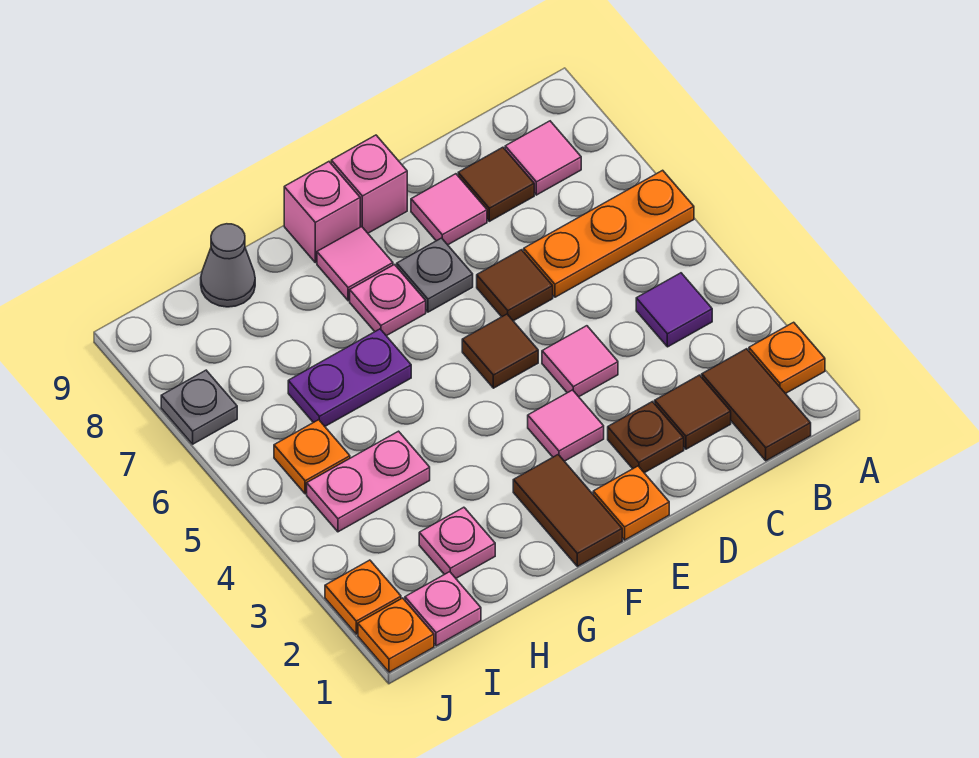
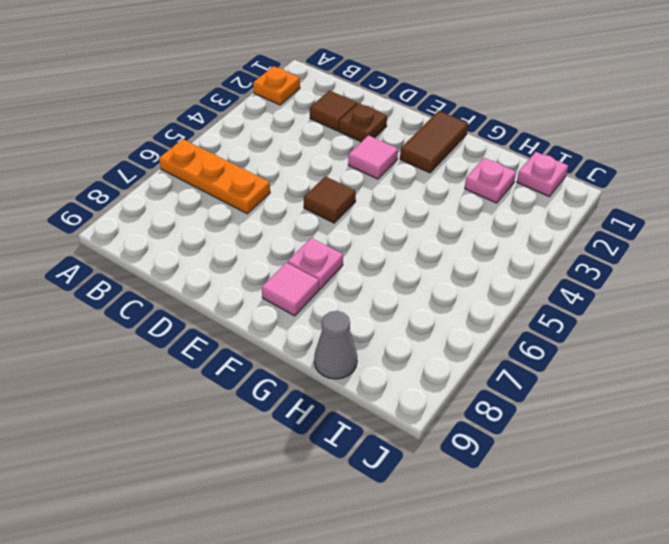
none -> brown 1x2 tile [702,349,811,461]
none -> purple 1x1 tile [636,273,712,347]
none -> pink 1x1 tile [505,121,581,195]

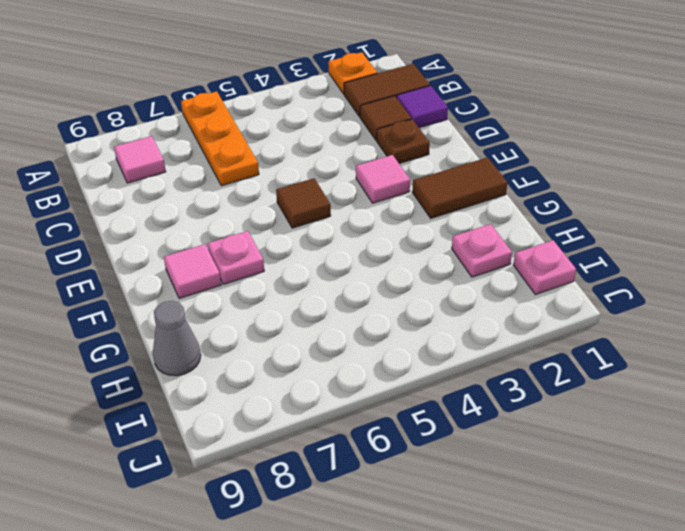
purple 1x1 tile [397,86,448,128] -> purple 1x1 tile moved to [636,273,712,347]
none -> brown 1x1 tile [458,147,534,221]
none -> pink 1x1 tile [542,326,618,397]
none -> brown 1x1 tile [477,250,553,321]

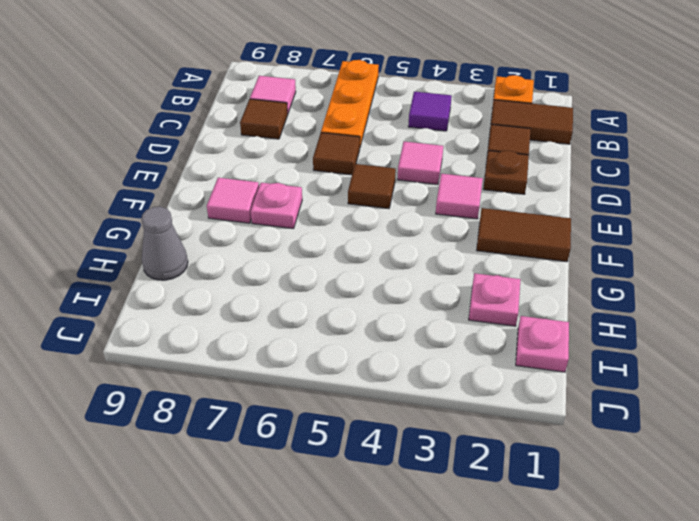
none -> pink 1x1 tile [411,174,487,245]
none -> orange 1x1 plate [593,466,669,540]
none -> grey 1x1 plate [397,238,473,312]

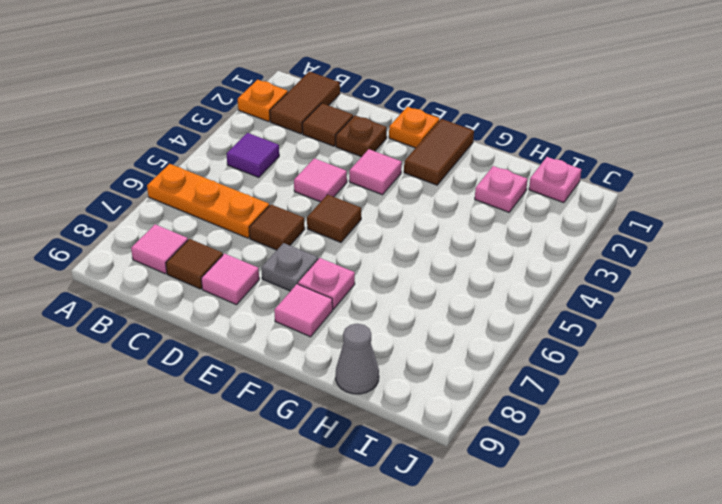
none -> pink 1x1 brick [331,135,407,233]
none -> pink 1x1 brick [284,162,360,263]
none -> purple 1x2 plate [288,329,411,426]

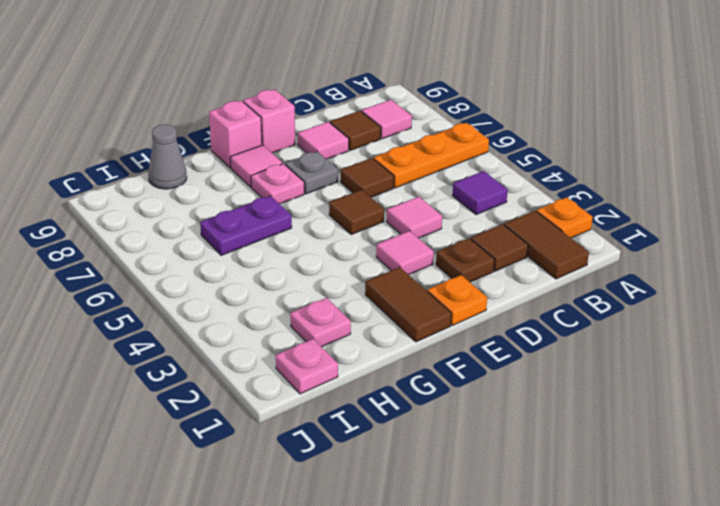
none -> pink 1x2 plate [307,431,430,532]
none -> orange 1x1 plate [274,420,350,494]
none -> orange 1x1 plate [358,598,434,672]

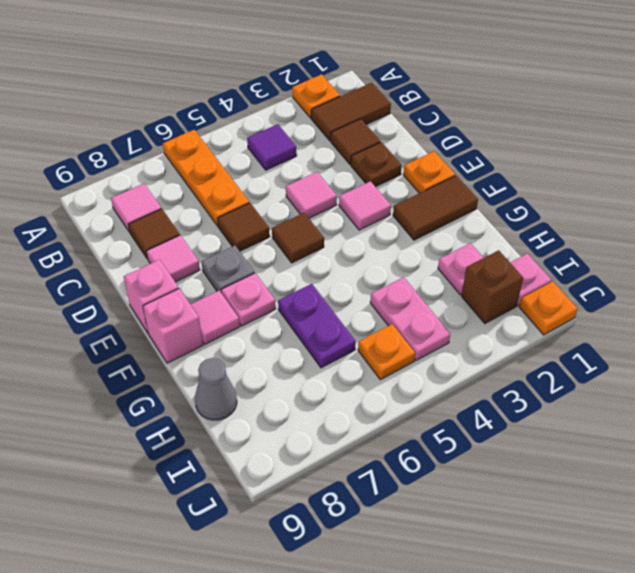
brown 1x1 brick [462,250,523,324] -> none
none -> orange 1x1 plate [325,560,401,634]
none -> grey 1x1 plate [161,370,237,444]

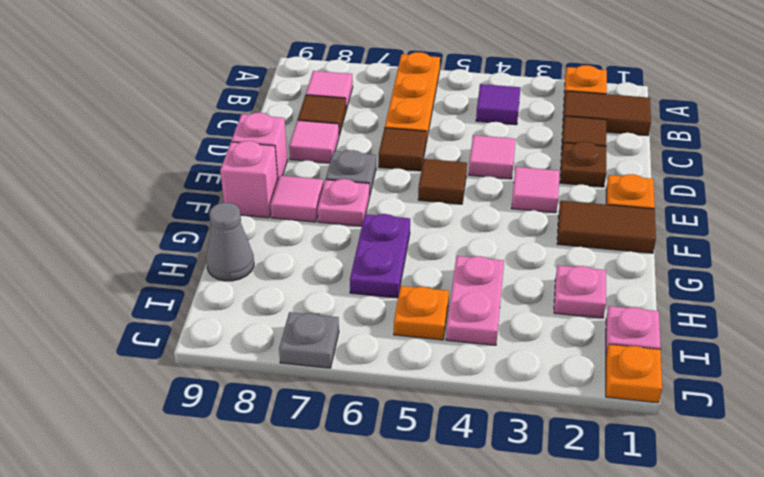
none -> orange 1x1 plate [325,560,401,634]

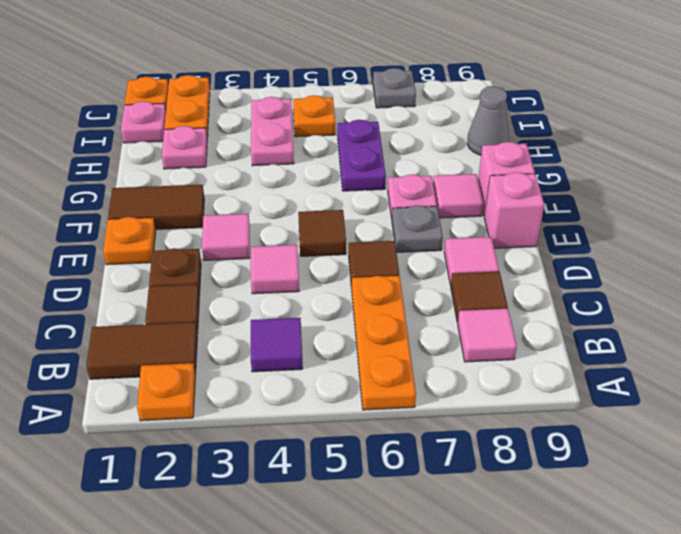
orange 1x2 plate [164,75,210,137] -> orange 1x1 plate [325,560,401,634]

